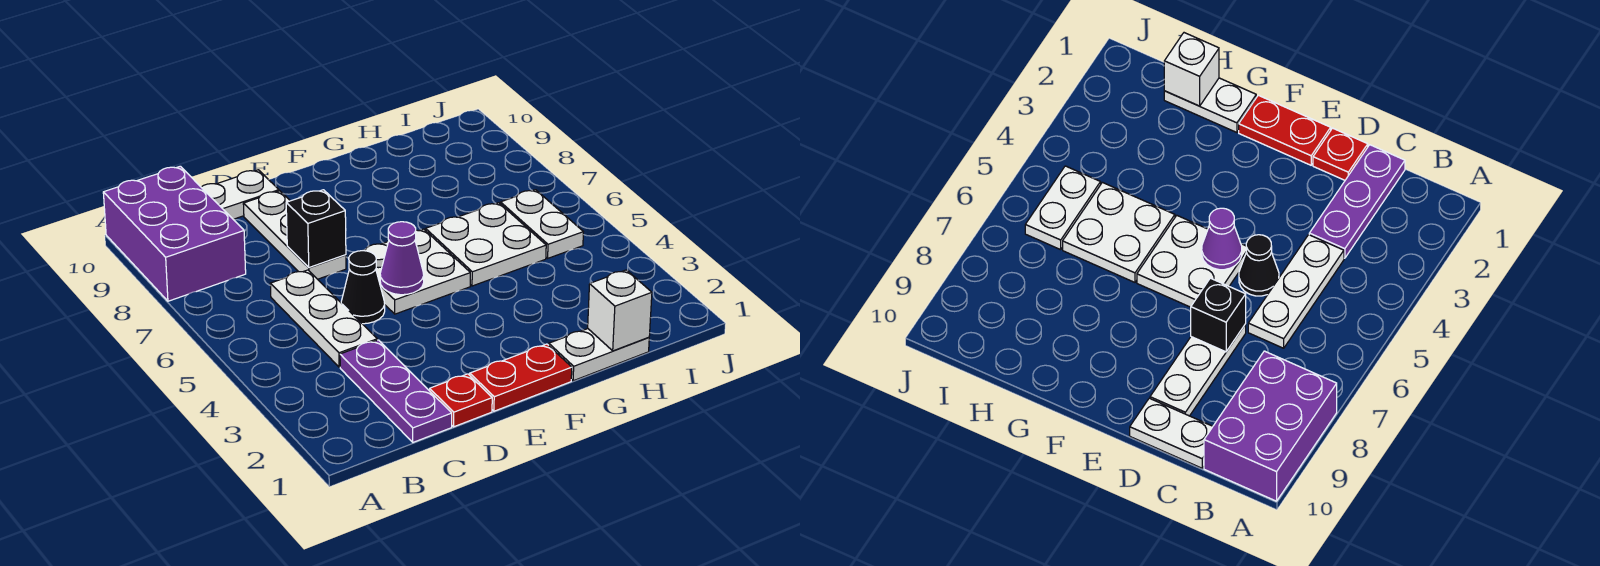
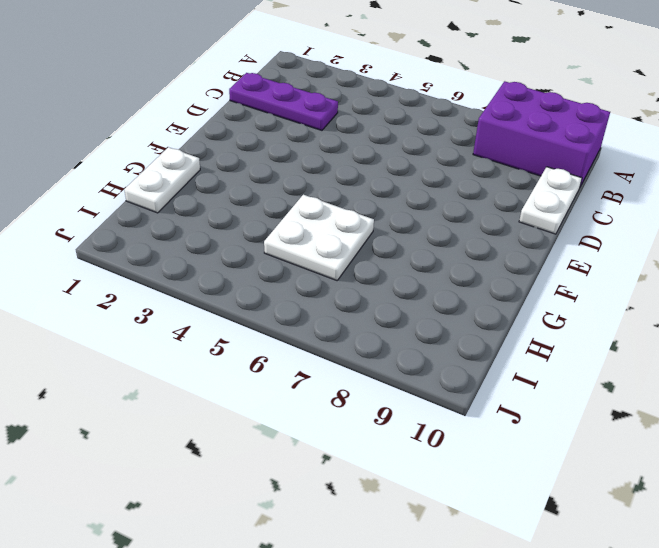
none -> white 1x3 plate [270,270,377,367]
none -> red 1x1 plate [430,374,492,427]
none -> black 1x1 cone [341,251,385,324]

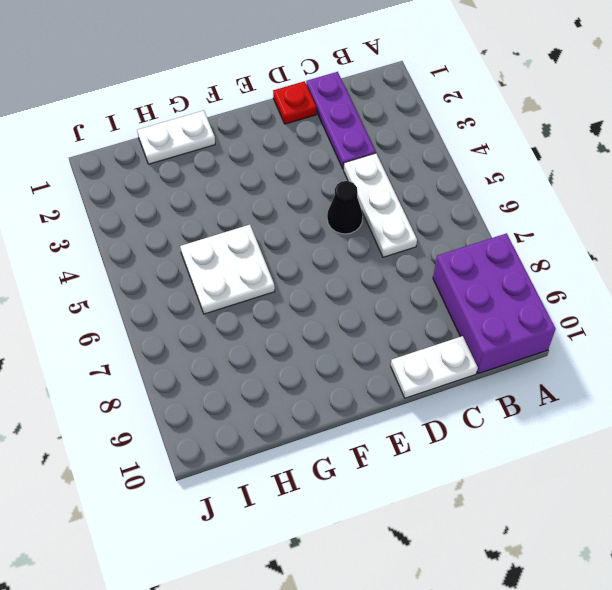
none -> white 1x3 plate [243,191,346,279]
none -> red 1x2 plate [470,344,572,411]
none -> white 2x2 plate [349,229,470,314]

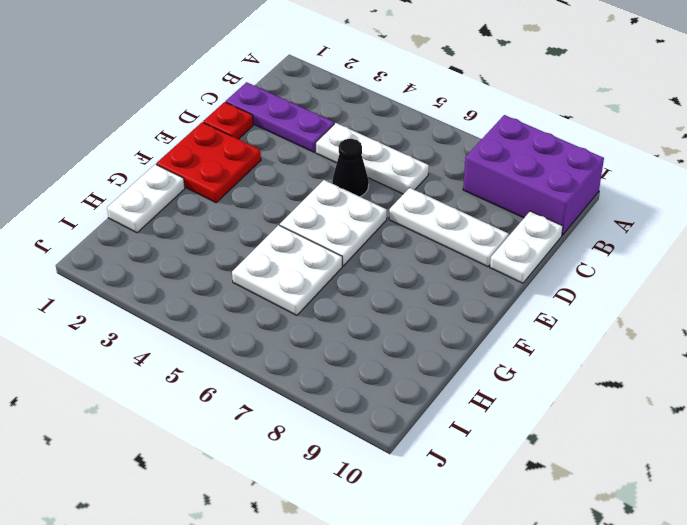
red 2x2 plate [156,122,261,203] -> red 1x2 plate [470,344,572,411]
none -> white 1x2 plate [500,190,583,258]
none -> black 1x1 brick [286,190,346,267]
none -> purple 1x1 cone [380,222,424,295]

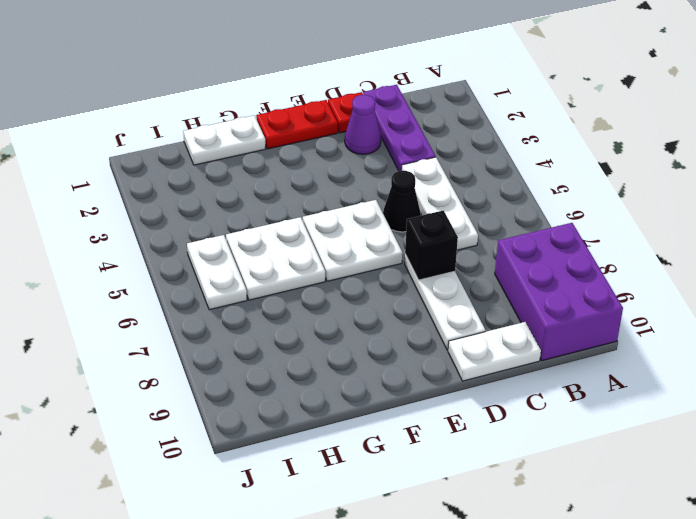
purple 1x1 cone [345,95,381,154] -> purple 1x1 cone moved to [380,222,424,295]
none -> white 1x1 brick [588,270,652,351]

